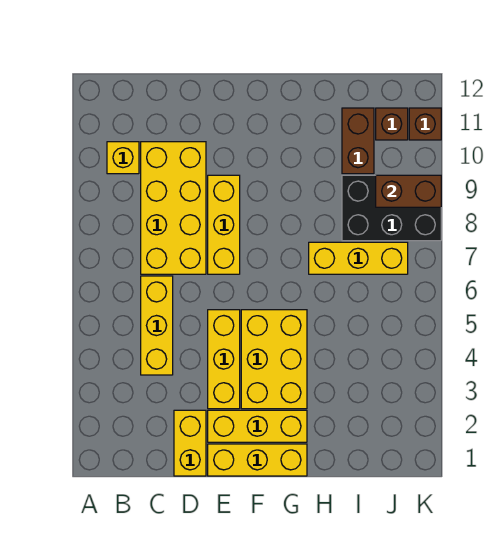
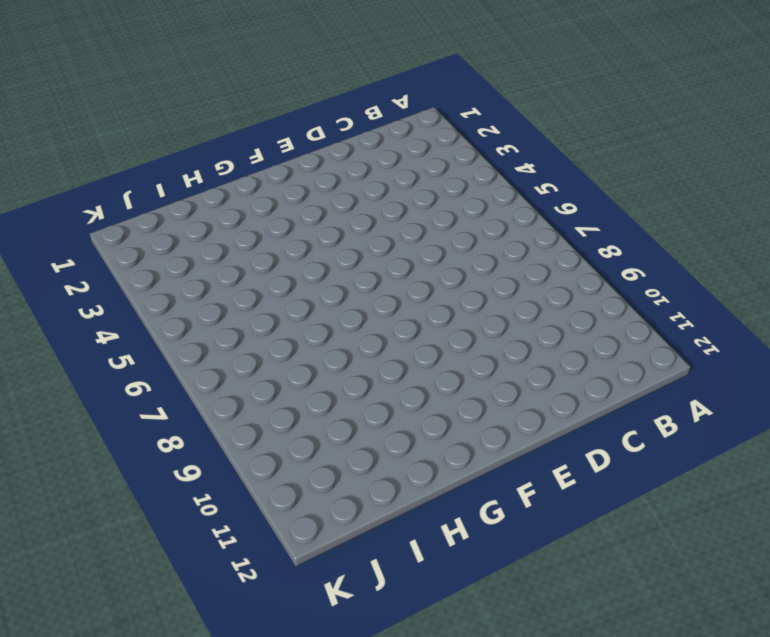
none -> yellow 1x1 brick [107,142,139,174]
none -> yellow 1x3 brick [141,276,173,375]
none -> yellow 2x4 brick [141,142,206,274]

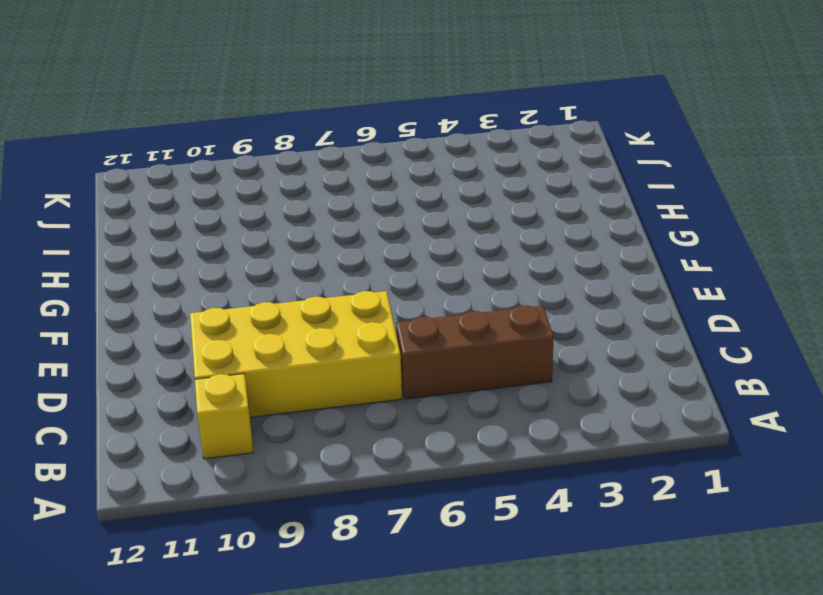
brown 1x3 brick [396,305,554,399] -> yellow 1x3 brick [141,276,173,375]
none -> yellow 1x2 brick [174,410,206,476]
none -> yellow 1x3 brick [208,444,307,476]
none -> yellow 1x3 brick [208,410,307,442]

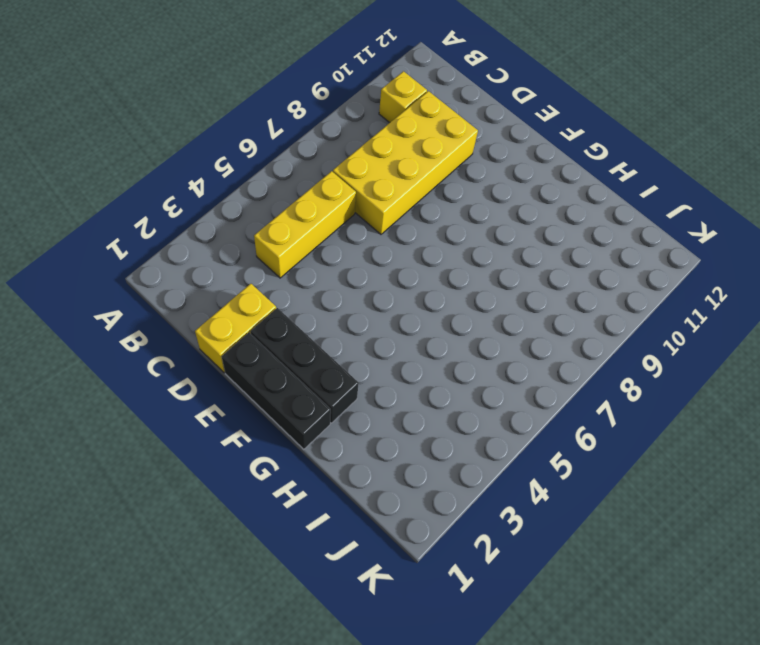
black 1x3 brick [221,333,331,449] -> yellow 1x3 brick [208,444,307,476]
black 1x3 brick [251,308,359,423] -> yellow 1x3 brick [208,410,307,442]
none -> yellow 1x3 brick [208,310,240,409]
none -> yellow 1x3 brick [208,175,240,274]
none -> yellow 2x3 brick [241,310,307,409]

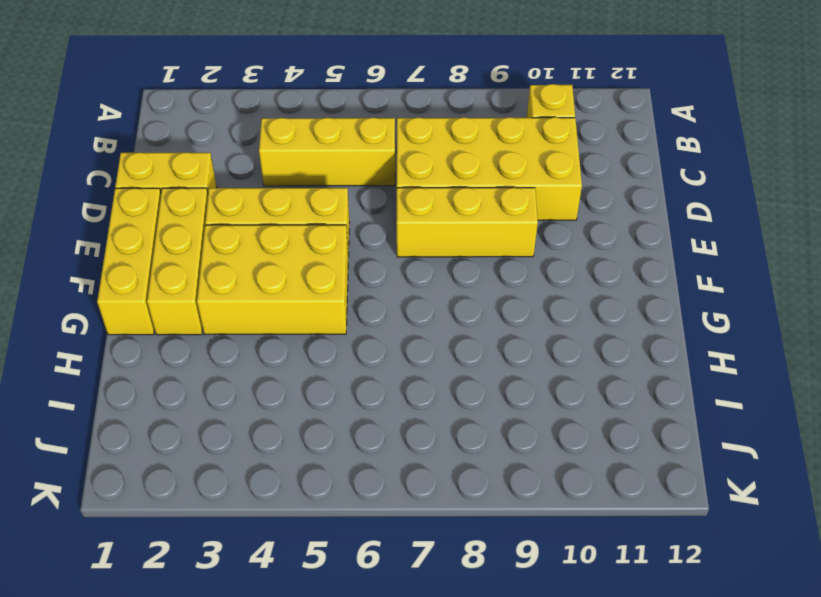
none -> yellow 1x3 brick [309,242,408,274]
none -> black 2x3 brick [342,175,441,241]
none -> brown 1x2 brick [342,108,374,174]

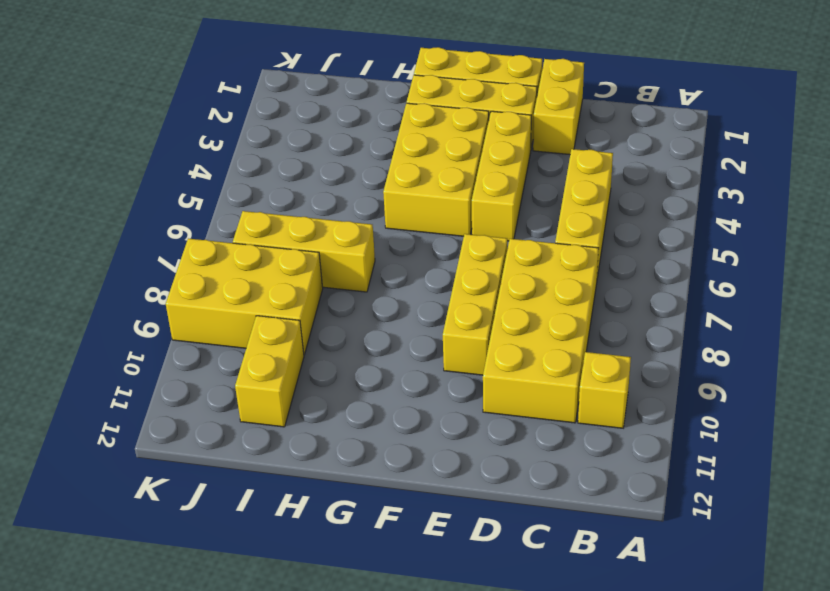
yellow 2x3 brick [166,238,323,355] -> black 2x3 brick [342,175,441,241]
yellow 1x2 brick [235,316,304,427] -> brown 1x2 brick [342,108,374,174]
none -> brown 1x1 brick [376,108,408,140]
none -> brown 1x1 brick [409,108,441,140]
none -> brown 1x2 brick [376,175,441,207]

